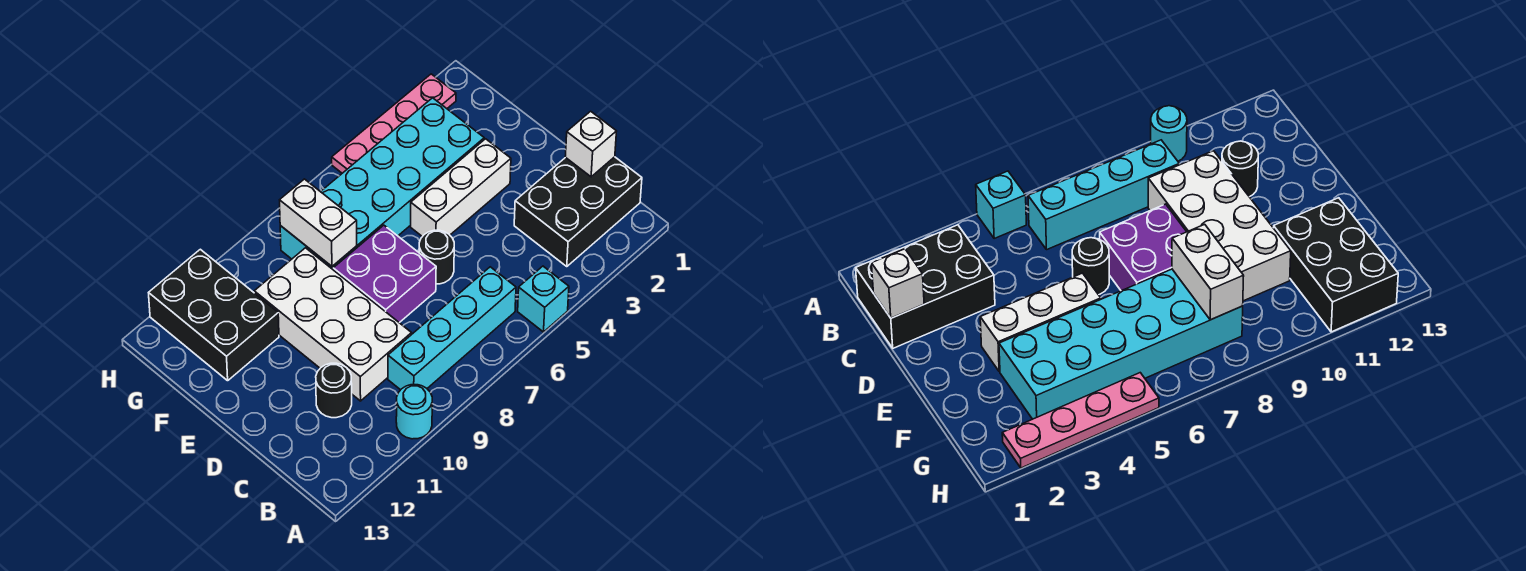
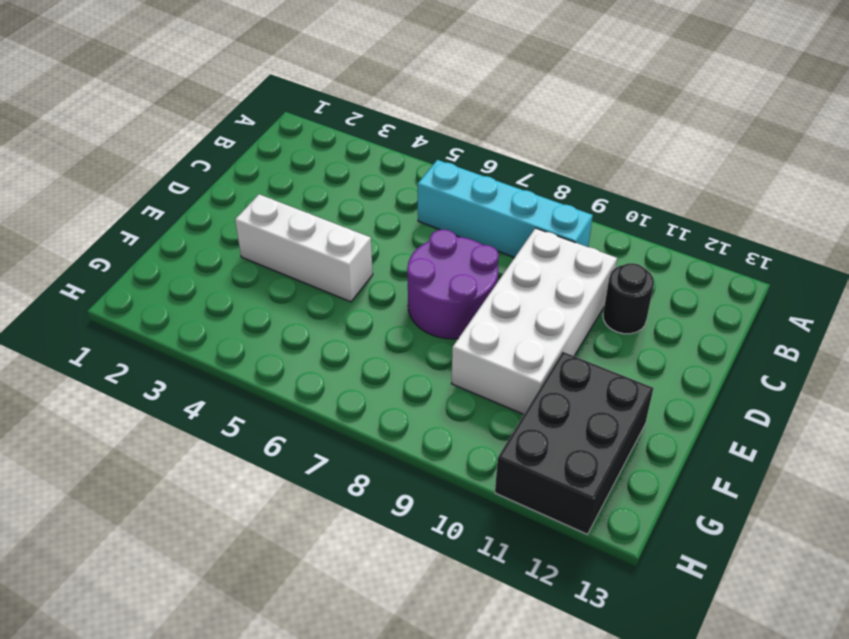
purple 2x2 round brick [407,230,499,339] -> purple 2x2 brick [333,225,436,323]
none -> cyan 1x1 brick [518,266,569,332]
none -> cyan 1x1 round brick [396,385,432,439]
none -> black 2x3 brick [514,157,642,266]

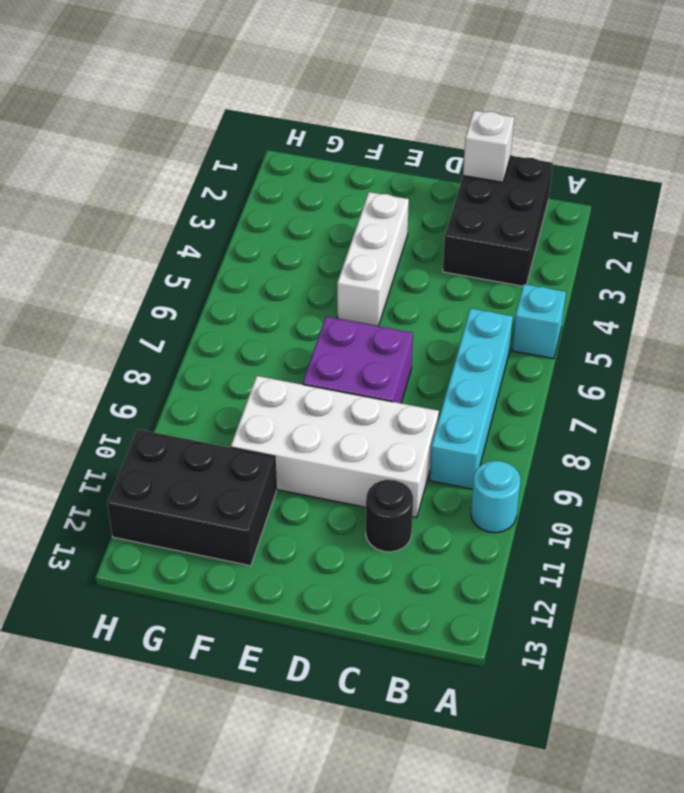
none -> black 1x1 round brick [419,230,454,284]
none -> cyan 2x6 brick [280,98,484,269]
none -> pink 1x4 plate [332,74,456,173]

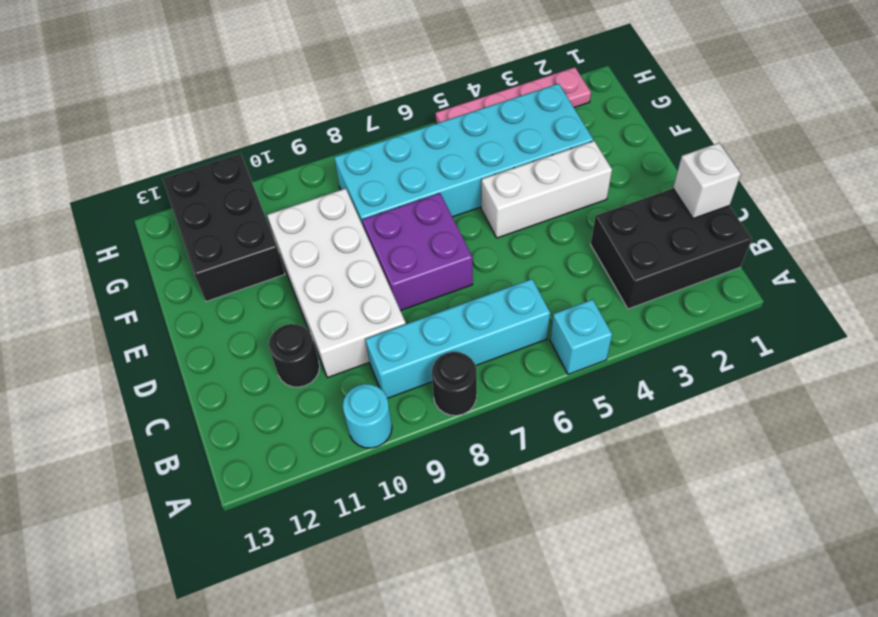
black 1x1 round brick [432,352,477,416] -> black 1x1 round brick moved to [419,230,454,284]
none -> white 1x2 brick [280,179,357,266]

